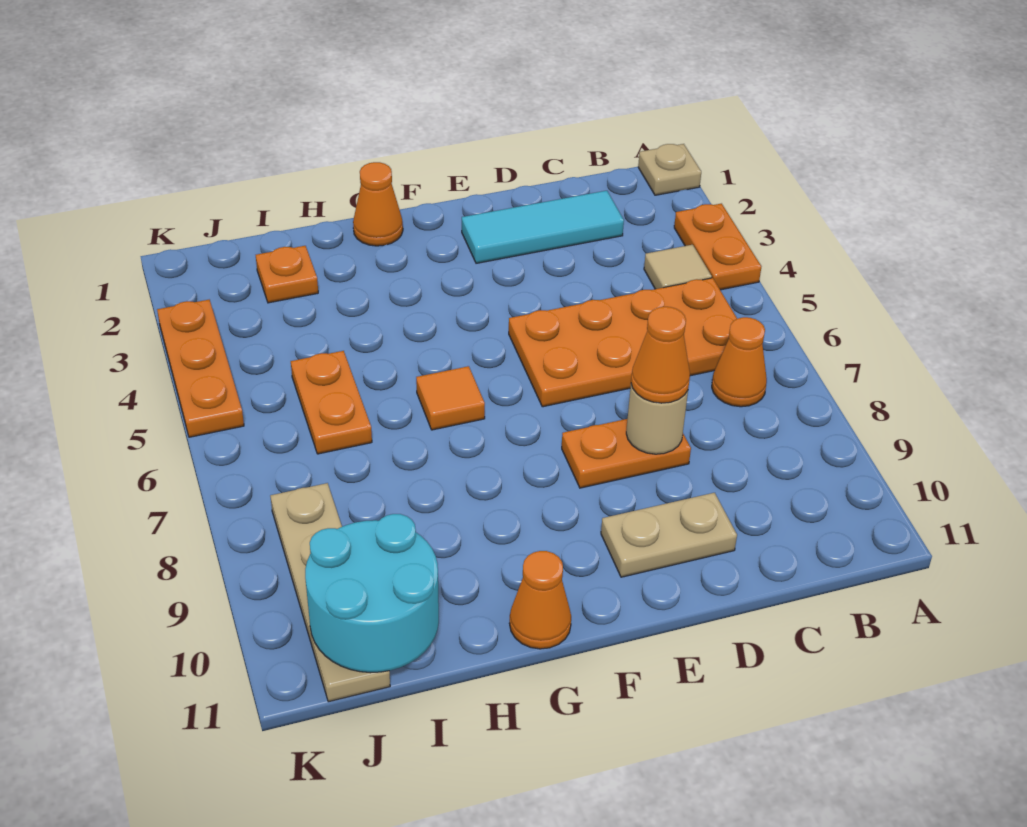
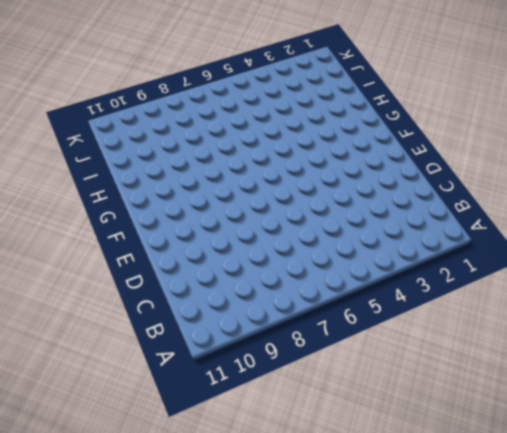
none -> tan 1x1 plate [638,144,701,195]
none -> orange 1x2 plate [674,204,761,290]
none -> tan 1x1 tile [644,245,712,289]

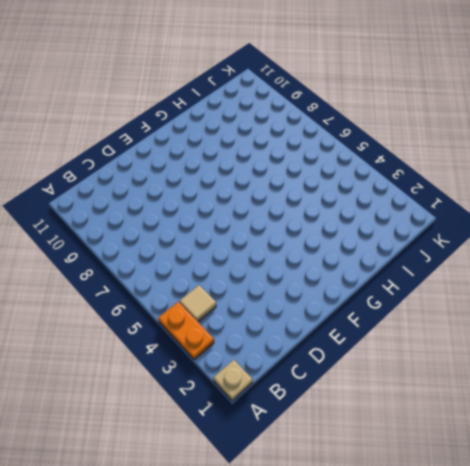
none -> orange 2x4 plate [509,278,737,407]
none -> orange 1x1 cone [712,317,767,407]
none -> cyan 1x3 tile [462,191,624,263]

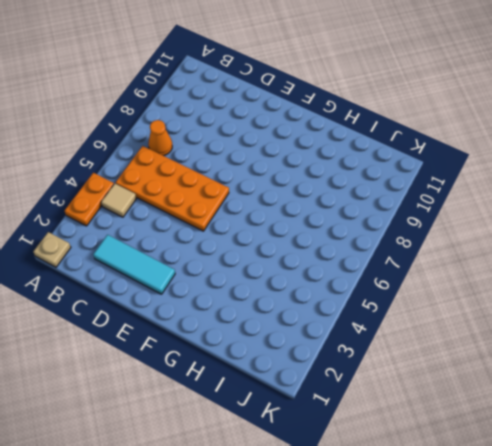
none -> orange 1x2 plate [562,419,691,488]
none -> tan 1x2 plate [601,493,737,577]
none -> orange 1x1 cone [353,162,403,246]

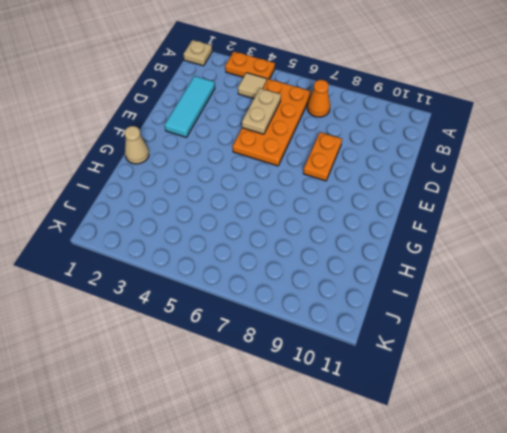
tan 1x2 plate [242,88,281,134] -> tan 1x2 plate moved to [601,493,737,577]
tan 1x1 cone [124,126,149,164] -> orange 1x1 cone [353,162,403,246]
none -> orange 1x1 tile [416,366,485,430]
none -> orange 1x1 cone [509,551,571,649]
none -> orange 1x1 plate [256,246,318,303]

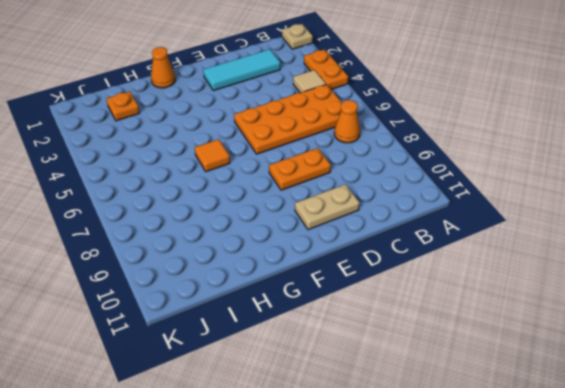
none -> orange 1x1 cone [509,551,571,649]
none -> orange 1x2 plate [291,351,372,454]
none -> tan 1x4 plate [270,483,390,702]

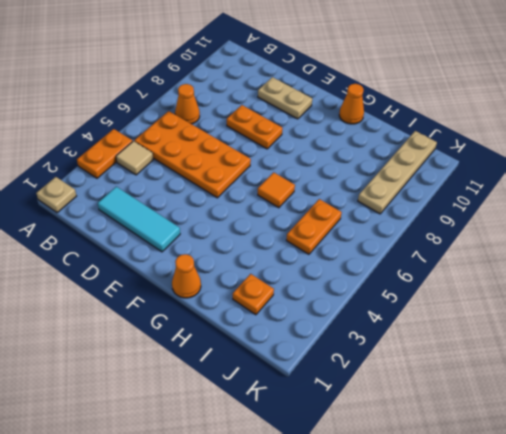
none -> orange 1x3 plate [157,300,244,437]
none -> tan 1x1 round brick [626,384,688,454]
none -> cyan 2x2 round brick [305,514,439,673]

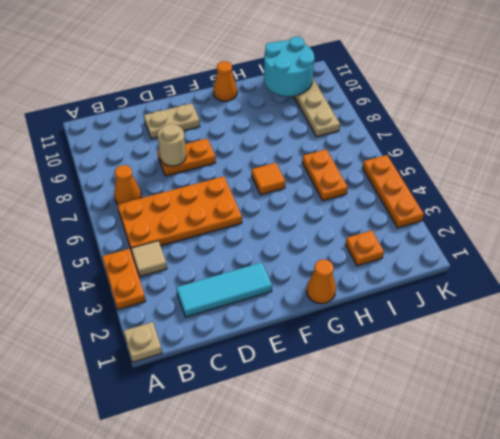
none -> orange 1x1 cone [631,307,690,403]

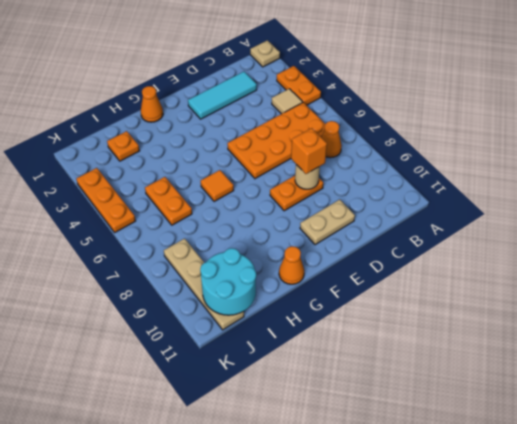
orange 1x1 brick [291,128,327,174] -> orange 1x1 cone [631,307,690,403]

